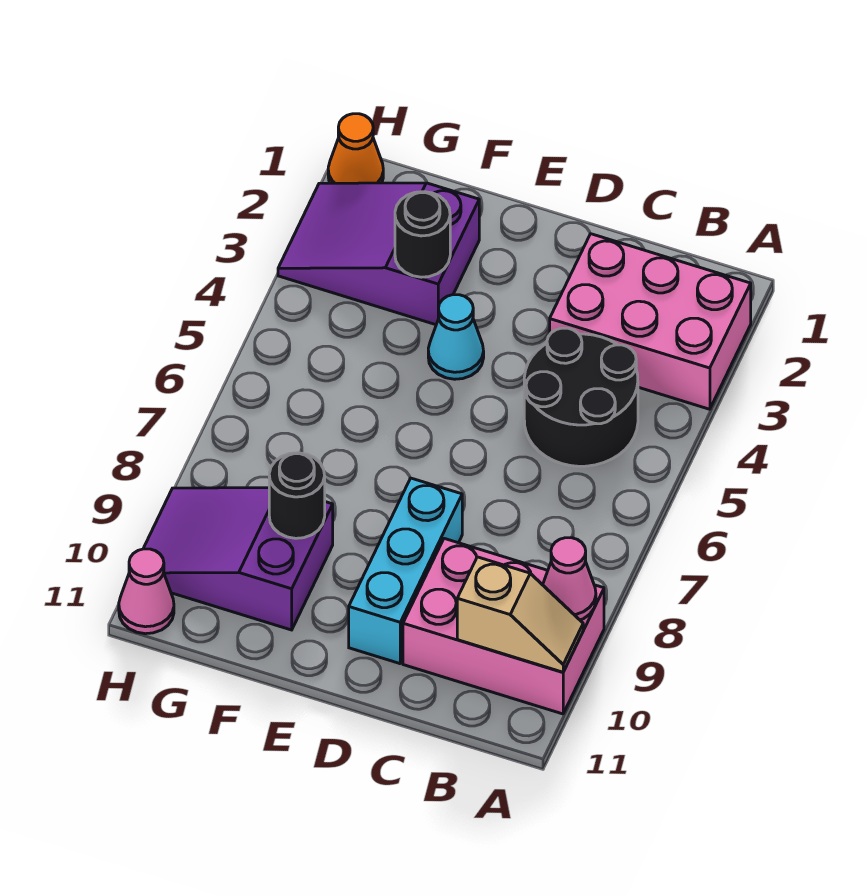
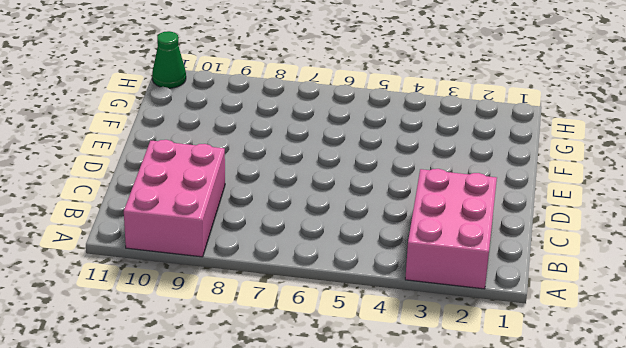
green 1x1 cone [152,31,186,88] -> pink 1x1 cone [119,549,174,634]
none -> black 2x2 round brick [524,328,638,466]
none -> cyan 1x3 brick [349,478,462,664]
none -> cyan 1x1 cone [428,295,484,379]

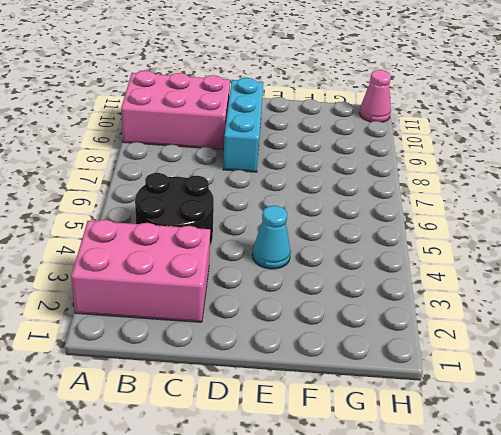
none -> purple 2x3 slope [278,183,479,325]
none -> purple 2x3 slope [143,488,333,630]
none -> orange 1x1 cone [328,114,383,183]

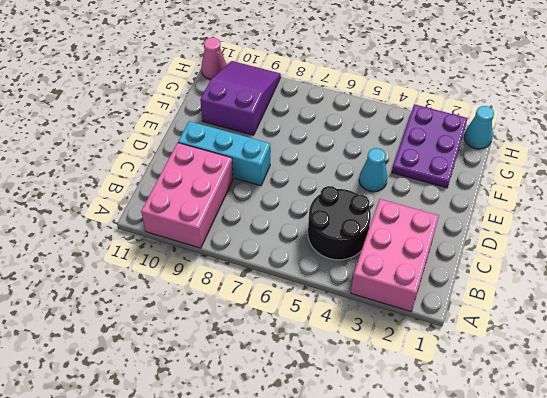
purple 2x3 plate [392,104,468,188] -> purple 2x3 slope [278,183,479,325]
cyan 1x1 cone [464,106,494,149] -> orange 1x1 cone [328,114,383,183]
none -> pink 1x1 cone [543,538,596,620]
none -> tan 1x2 slope [457,557,583,672]
none -> black 1x1 round brick [395,192,450,277]

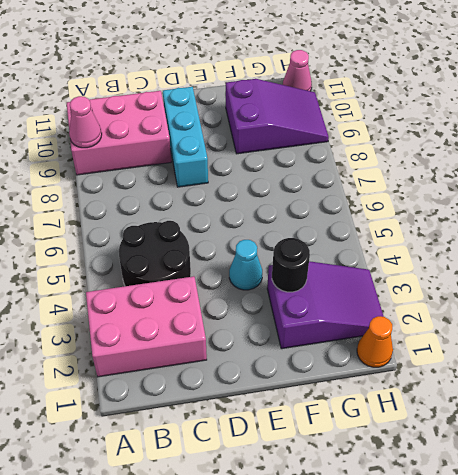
none -> tan 1x2 slope [457,557,583,672]
none -> black 1x1 round brick [269,453,325,538]

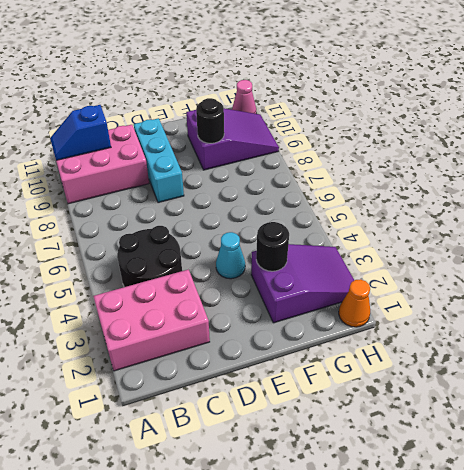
blue 1x2 slope [50,105,111,160] -> tan 1x2 slope [457,557,583,672]
none -> pink 1x1 cone [543,538,596,620]

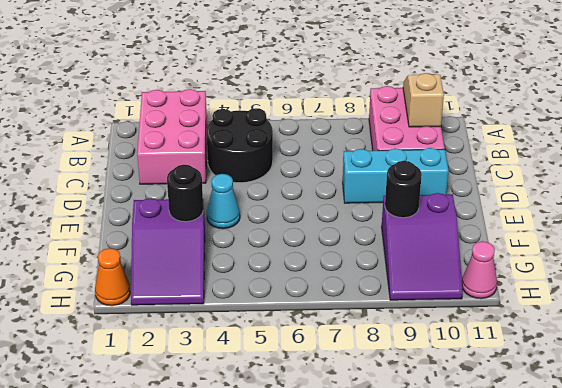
none -> pink 1x1 cone [543,538,596,620]

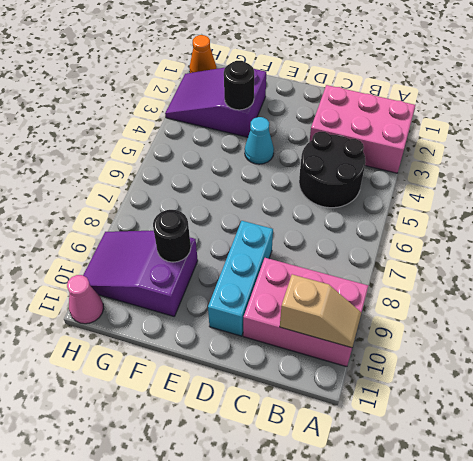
none -> pink 1x1 cone [543,538,596,620]

